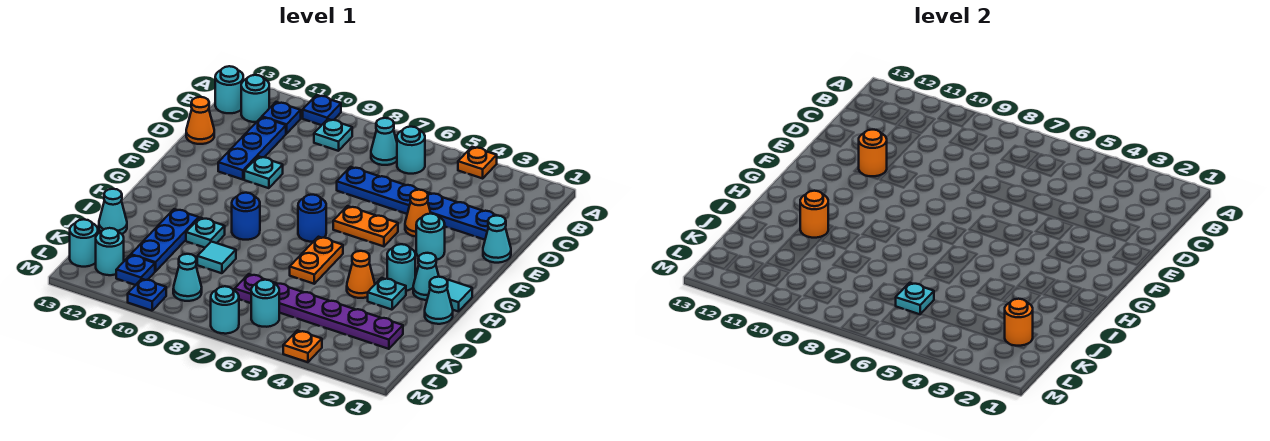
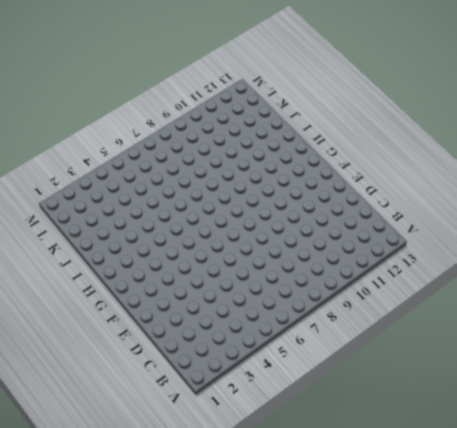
none -> orange 1x1 plate [458,147,497,178]
none -> blue 1x1 plate [303,95,341,125]
none -> cyan 1x1 round brick [397,127,425,174]
none -> cyan 1x1 cone [371,118,397,165]

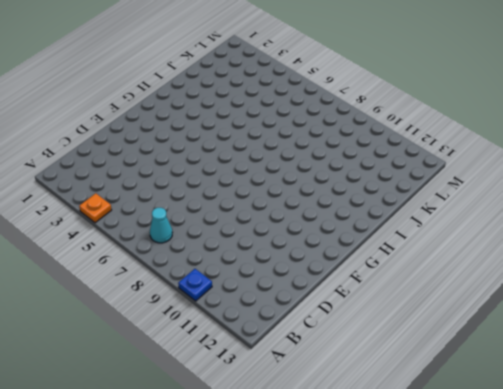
none -> cyan 1x1 round brick [397,127,425,174]
none -> cyan 1x1 plate [314,119,352,151]
none -> blue 1x1 plate [262,102,301,134]
none -> cyan 1x1 round brick [241,75,269,122]

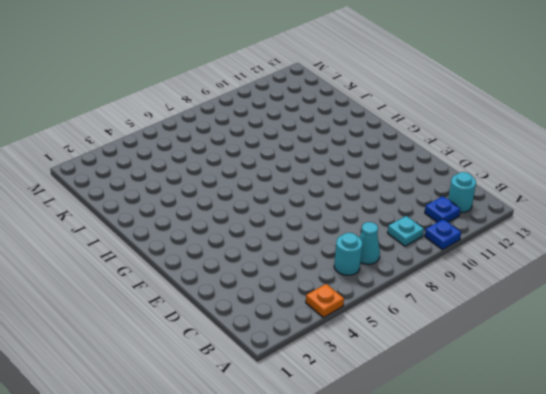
none -> cyan 1x1 round brick [215,66,243,113]
none -> blue 1x3 plate [218,117,286,180]
none -> blue 1x6 plate [337,167,496,240]
none -> orange 1x1 cone [186,97,214,144]

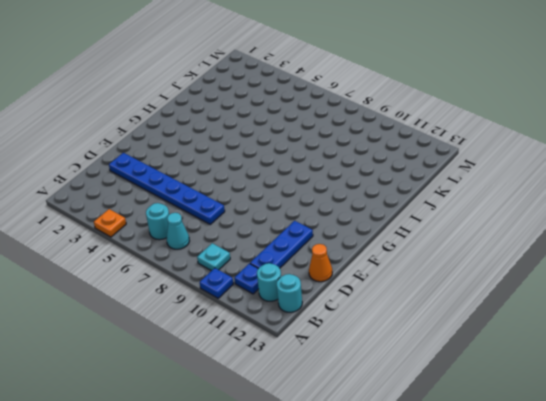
none -> cyan 1x1 cone [483,215,511,263]
none -> orange 1x1 cone [405,190,431,237]
none -> cyan 1x1 plate [244,156,283,188]
none -> cyan 1x1 round brick [416,214,445,260]

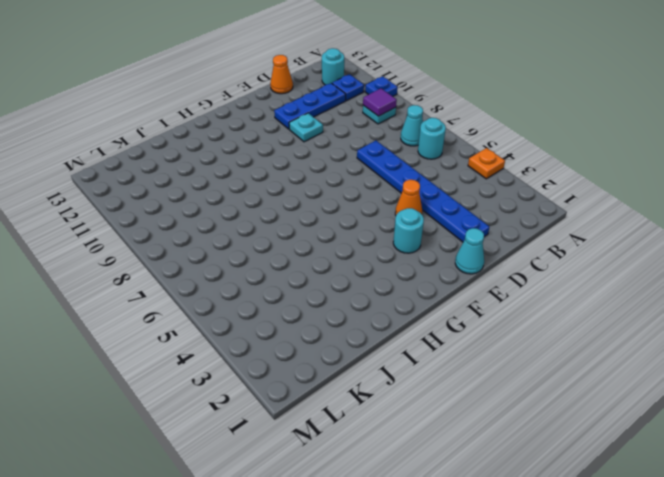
purple 1x1 tile [363,89,397,116] -> none
none -> cyan 1x1 round brick [215,66,243,113]
none -> orange 1x2 plate [333,206,398,246]
none -> blue 1x1 round brick [298,195,326,242]
none -> cyan 1x1 tile [447,280,472,312]

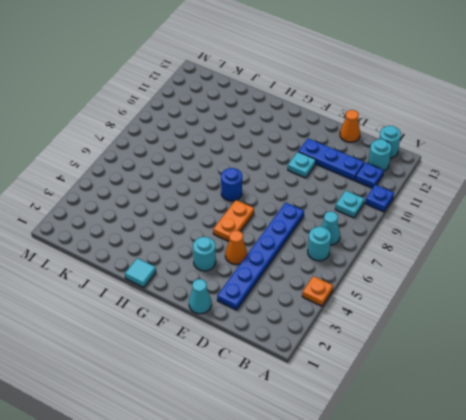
none -> cyan 1x1 cone [413,253,439,300]
none -> cyan 1x1 round brick [387,244,415,291]
none -> orange 1x2 plate [290,237,343,284]
none -> blue 1x1 round brick [232,193,260,240]

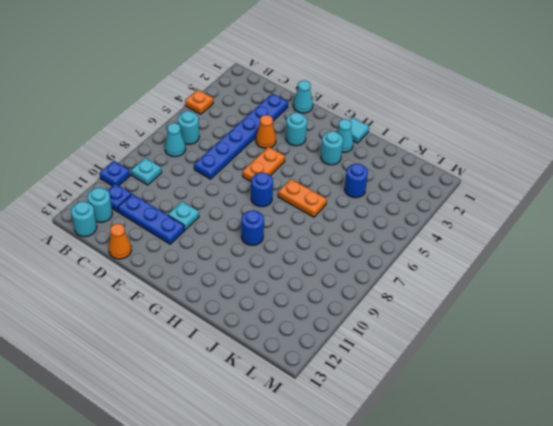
blue 1x1 round brick [344,164,368,198] -> none
none -> cyan 1x1 cone [425,277,453,324]
none -> cyan 1x1 plate [368,278,406,310]
none -> orange 1x1 cone [347,251,375,298]
none -> cyan 1x1 plate [186,218,225,248]

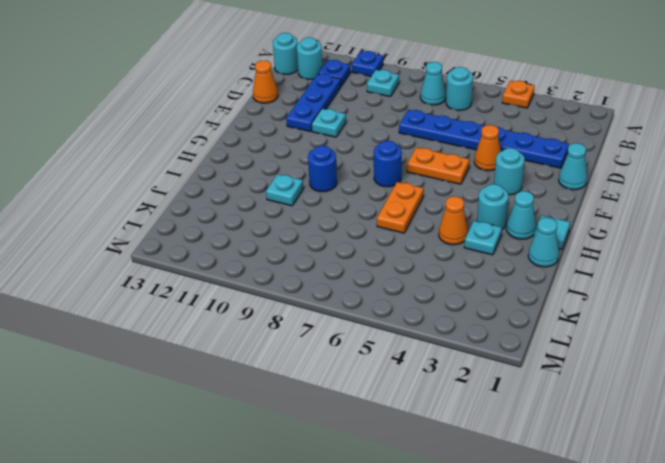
none -> blue 1x3 plate [131,209,199,271]
none -> cyan 1x1 tile [197,242,236,273]
none -> cyan 1x1 cone [99,189,127,234]
none -> purple 1x6 plate [235,274,403,349]

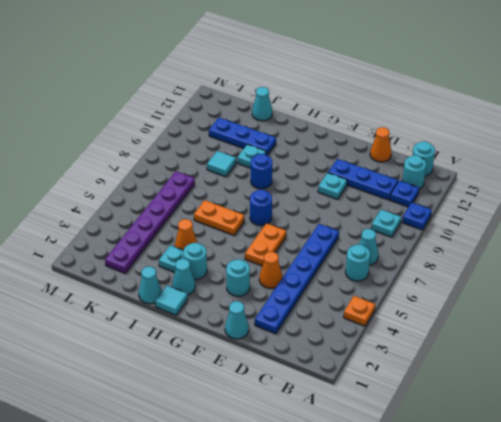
none -> cyan 1x1 round brick [251,279,279,327]
none -> cyan 1x1 cone [173,254,202,301]
none -> blue 1x1 plate [116,255,155,285]
none -> cyan 1x1 round brick [96,228,124,275]

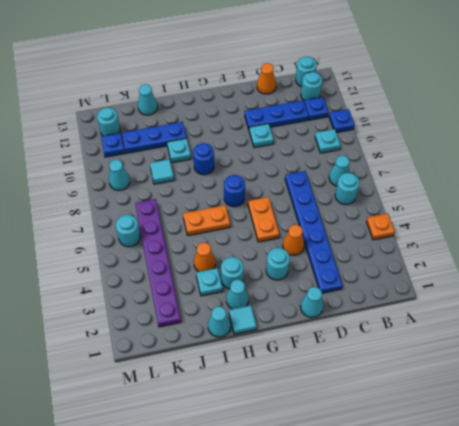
none -> cyan 1x1 round brick [70,219,98,267]
none -> orange 1x1 plate [283,330,322,362]
none -> cyan 1x1 round brick [211,286,239,334]
none -> blue 1x1 plate [128,279,166,311]

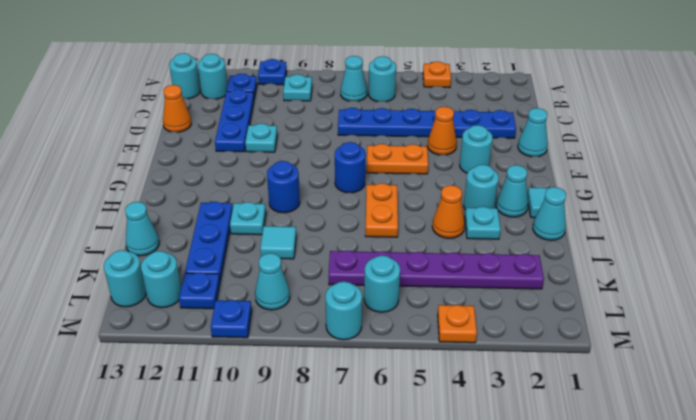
none -> orange 1x1 round brick [859,130,887,176]
none -> orange 1x1 round brick [800,191,828,238]
none -> orange 1x1 round brick [1005,299,1033,346]
none -> cyan 1x1 plate [896,283,934,314]

